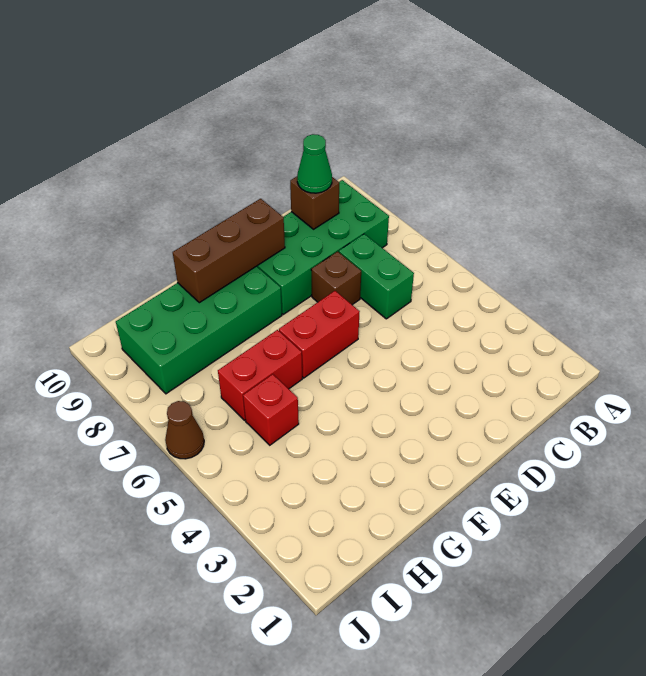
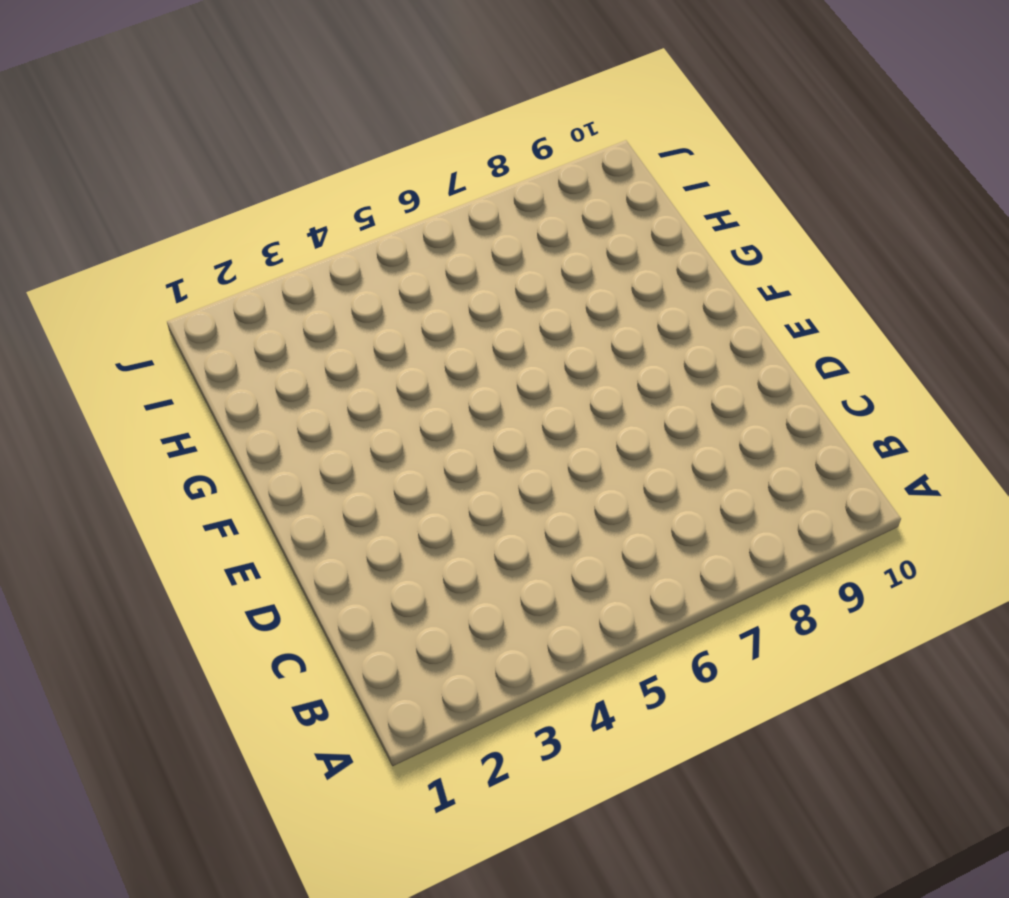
none -> green 2x4 brick [257,180,389,314]
none -> green 1x2 brick [339,234,414,319]

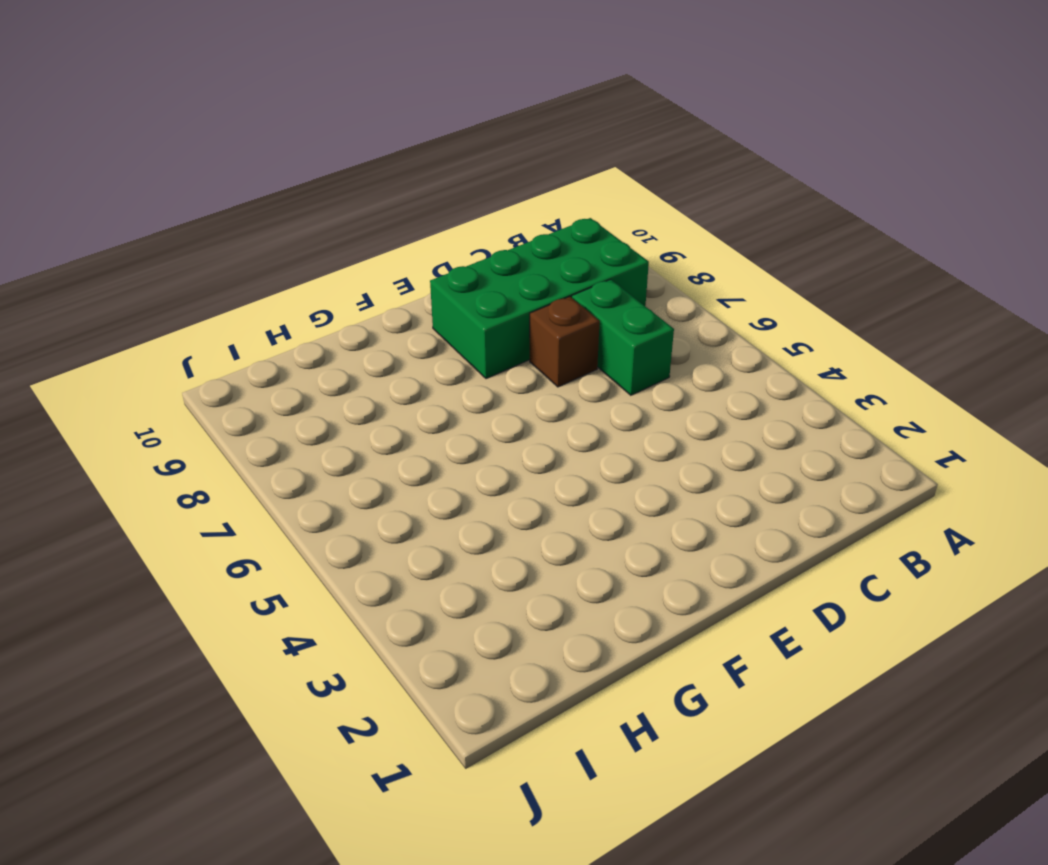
none -> red 1x2 brick [279,291,360,378]
none -> green 2x4 brick [116,266,282,394]

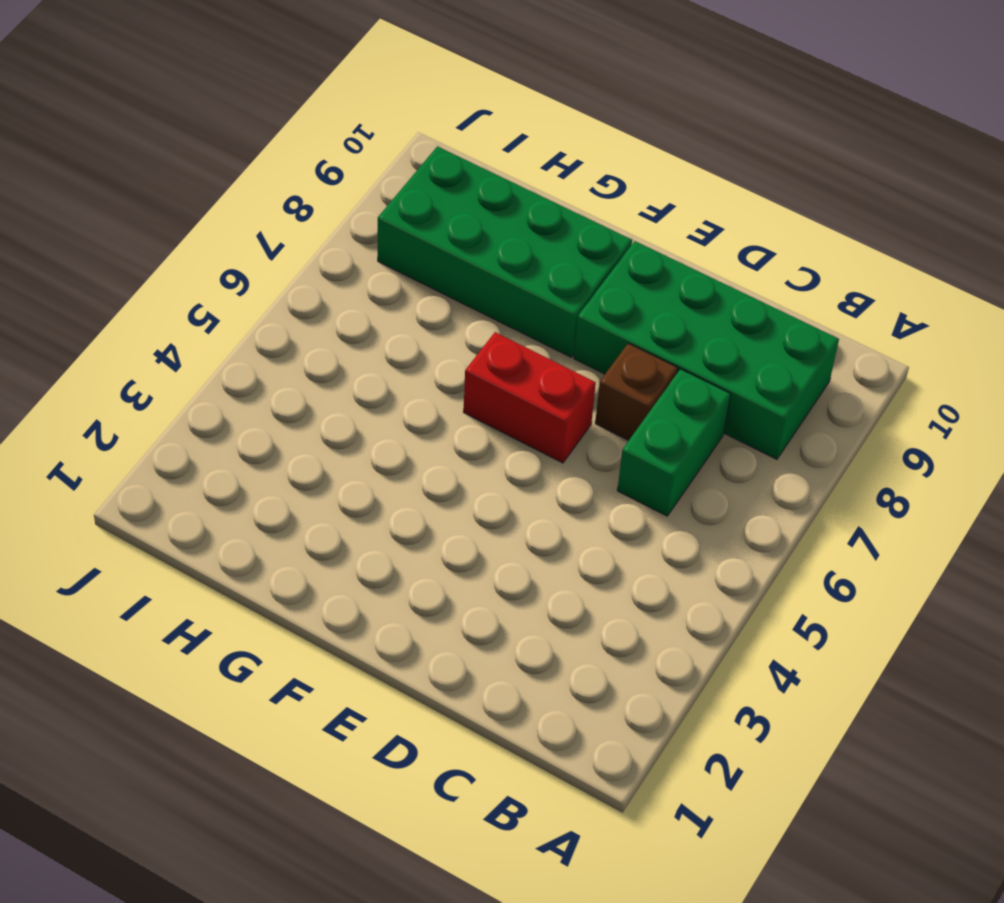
none -> red 1x2 brick [218,330,302,420]
none -> red 1x1 brick [243,374,299,445]

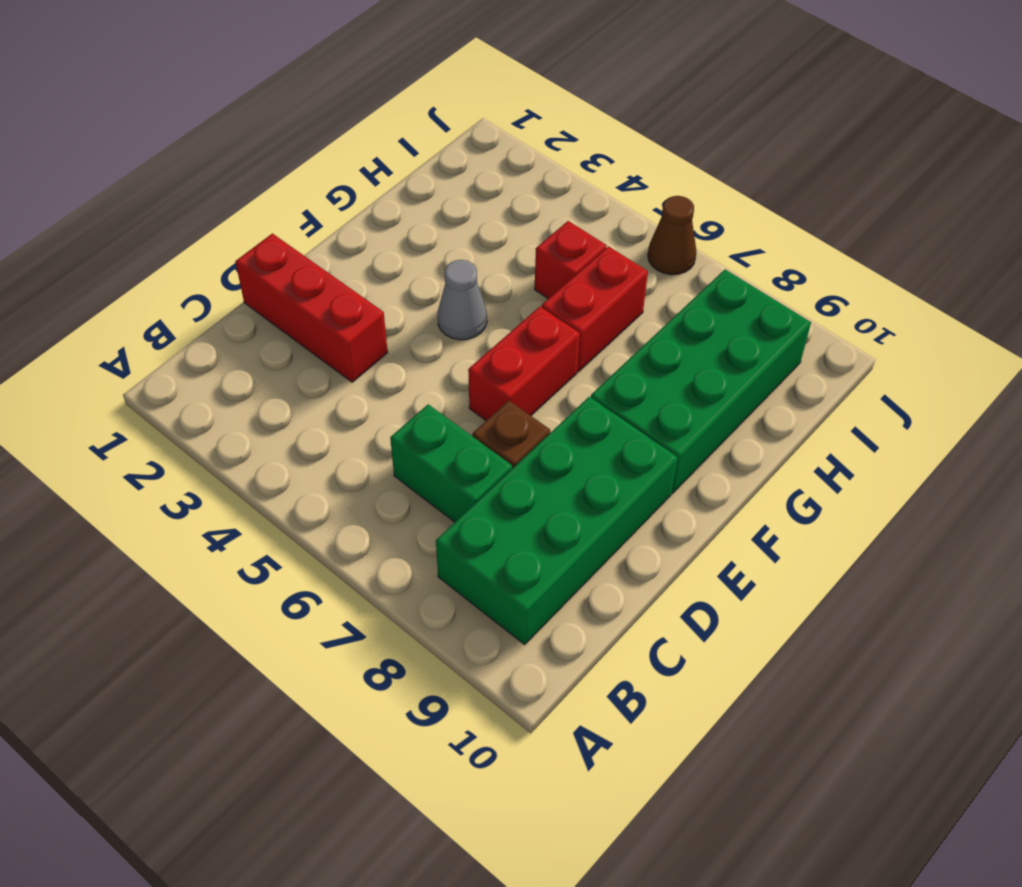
red 1x3 brick [235,233,388,382] -> none
grey 1x1 cone [437,260,487,340] -> none
none -> brown 1x1 brick [290,177,339,229]
none -> brown 1x3 brick [173,199,285,303]

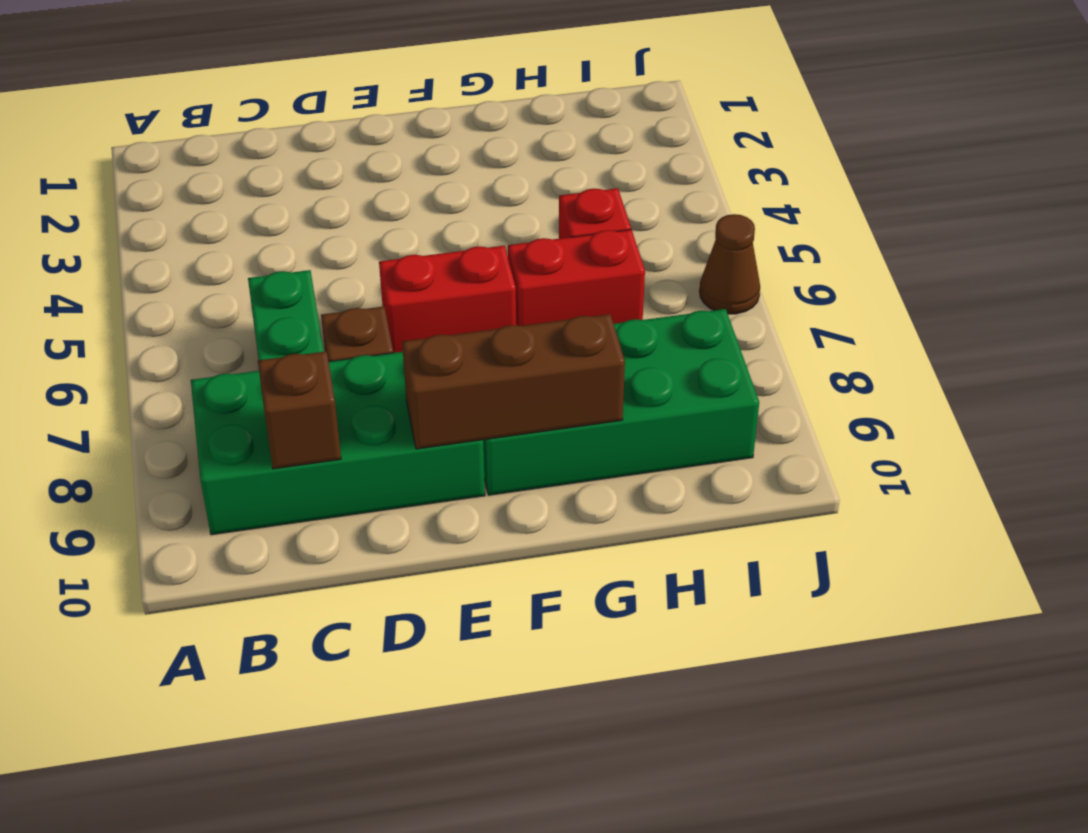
none -> green 1x1 cone [297,134,332,193]

